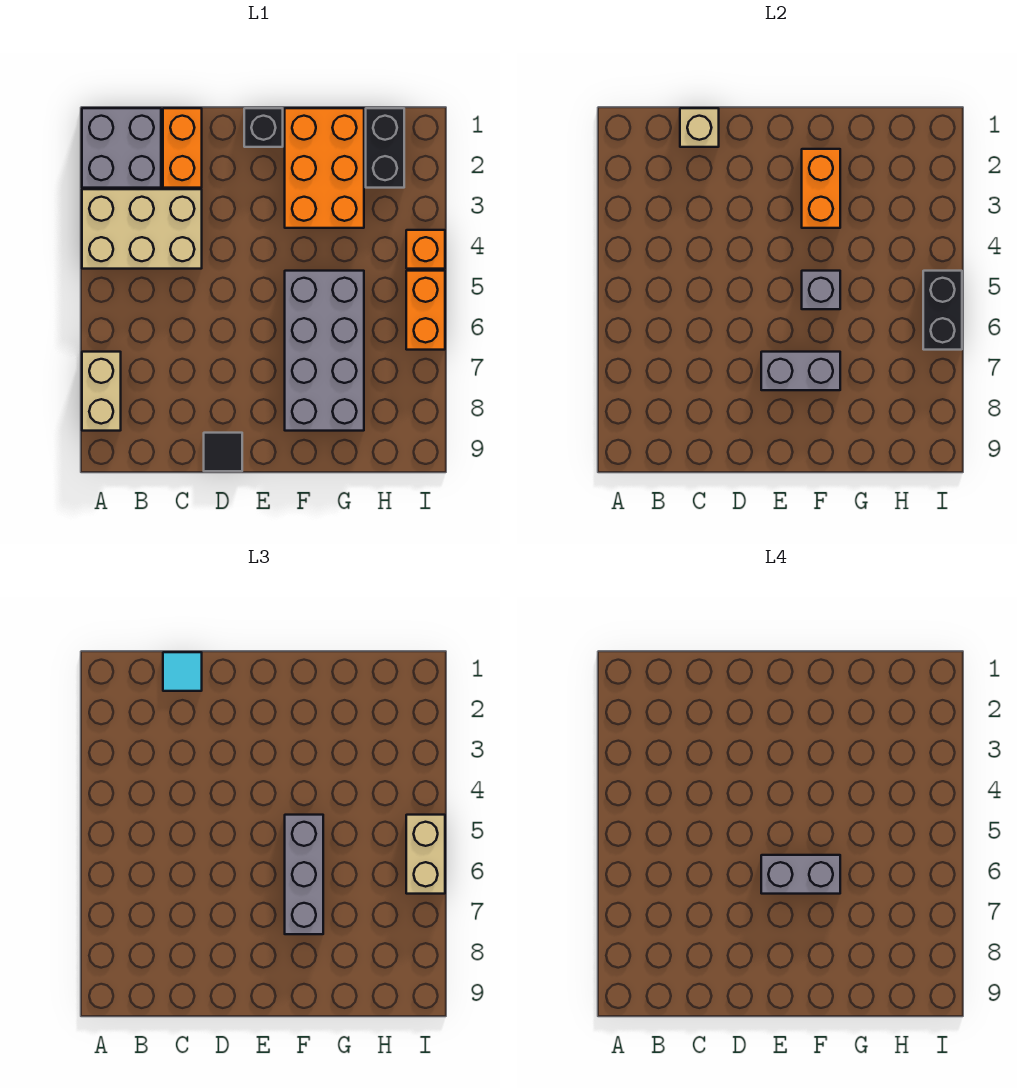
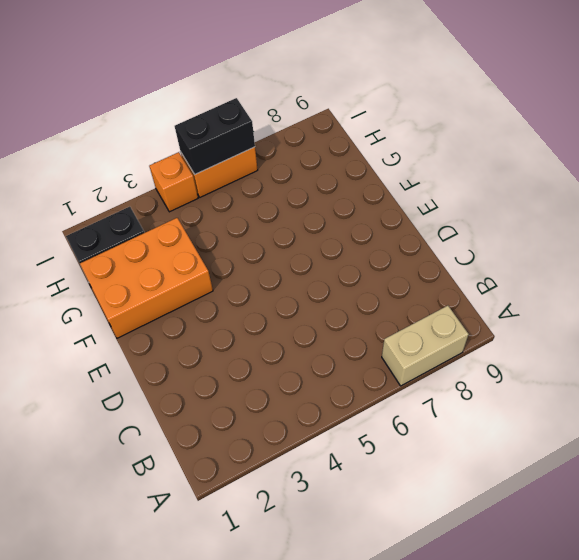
none -> grey 2x2 brick [82,108,161,188]
none -> tan 2x3 brick [82,189,202,269]
none -> orange 1x2 brick [163,108,202,188]

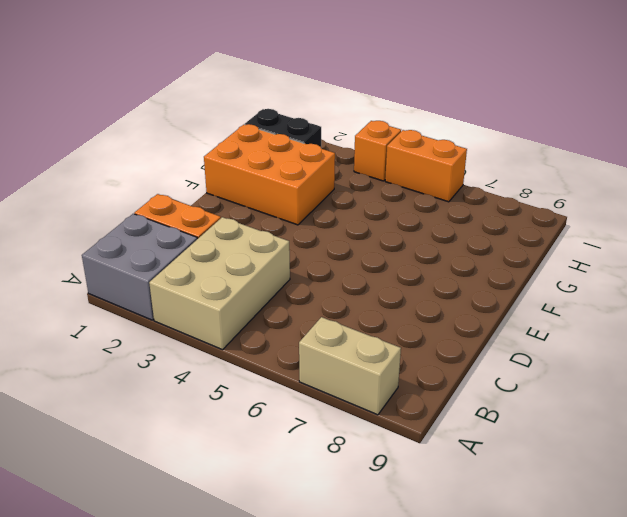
none -> black 1x1 tile [204,433,242,471]
none -> black 1x1 brick [244,108,283,147]
none -> grey 2x4 brick [285,271,364,431]

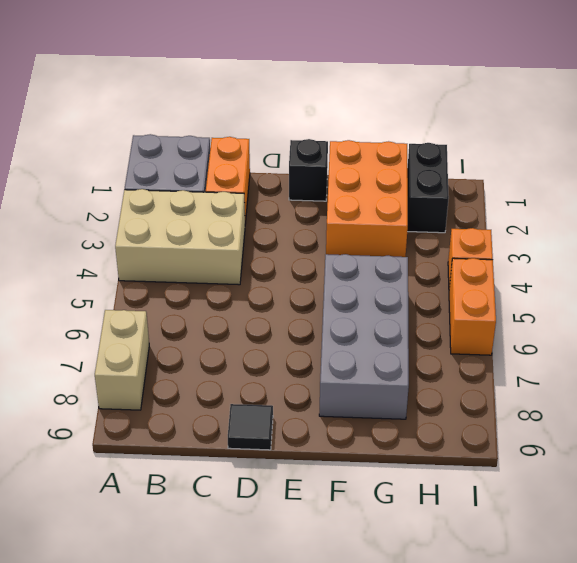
none -> tan 1x1 brick [680,108,719,147]
none -> grey 1x2 brick [761,352,840,390]
none -> orange 1x2 brick [802,149,840,228]

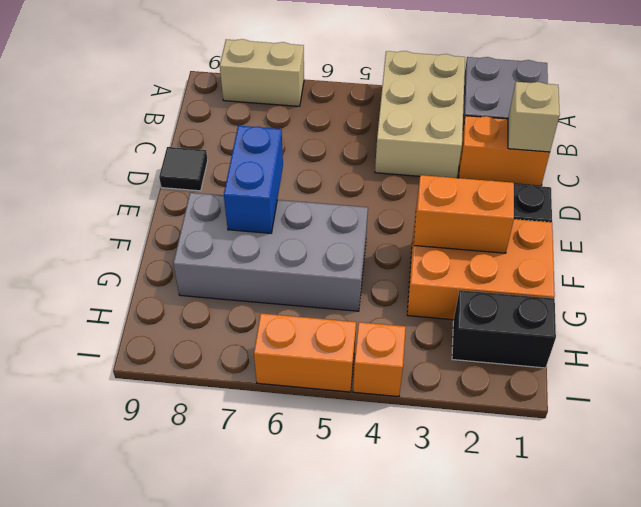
blue 1x2 brick [224,126,283,233] -> grey 1x2 brick [761,352,840,390]
none -> grey 1x1 brick [802,271,840,309]
none -> black 1x2 brick [923,271,962,350]
none -> cyan 1x1 tile [163,652,202,691]

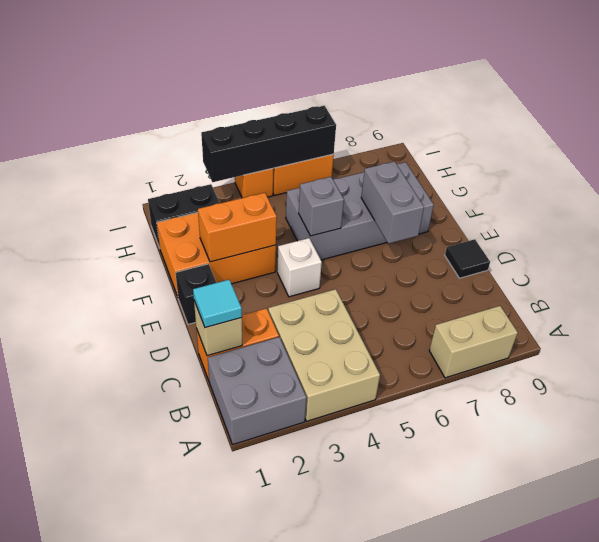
white 1x1 brick [277,238,322,297] -> none
black 1x4 brick [201,106,336,182] -> black 1x2 brick [923,271,962,350]
none -> grey 1x3 brick [285,815,323,934]
none -> tan 1x2 brick [406,815,445,894]
none -> grey 1x2 brick [761,855,840,894]

